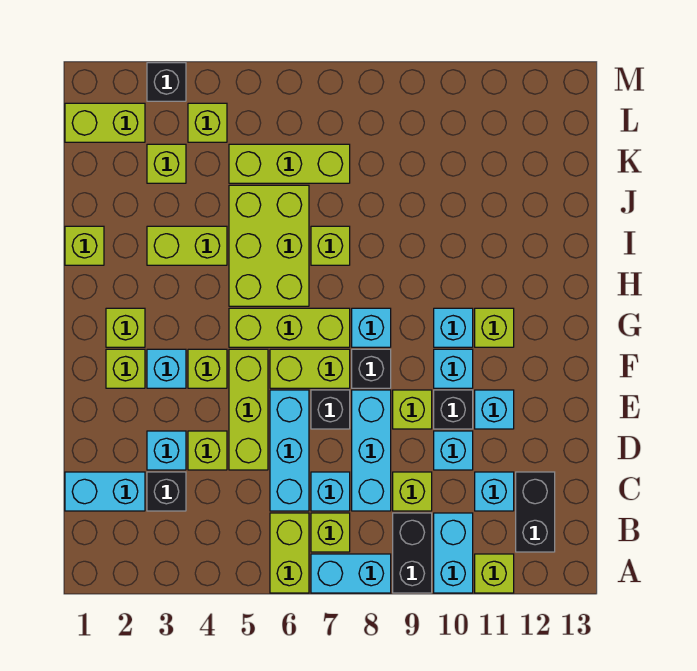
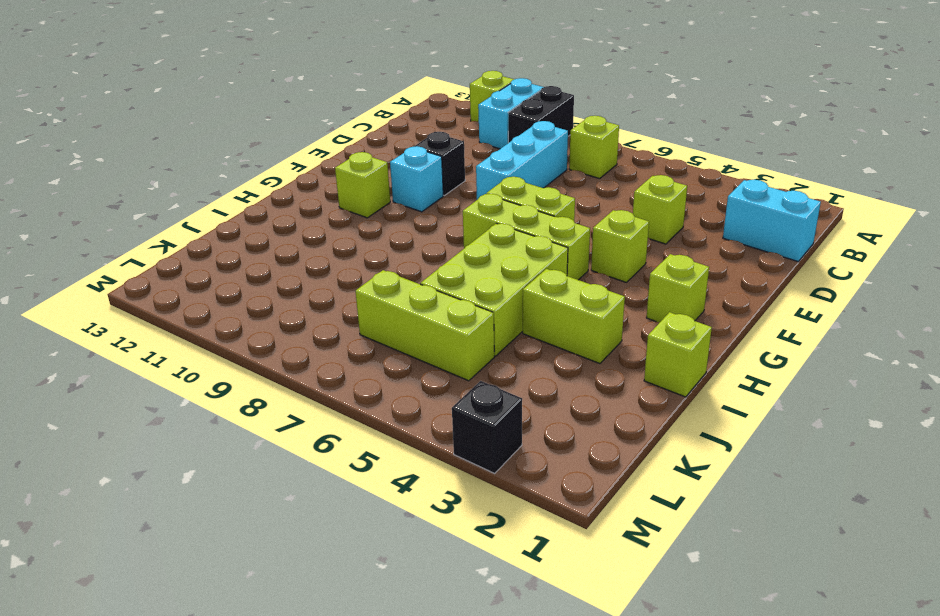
none -> lime 1x2 brick [270,513,309,593]
none -> cyan 1x2 brick [311,554,391,593]
none -> black 1x2 brick [516,472,555,552]
none -> black 1x1 brick [147,472,186,511]

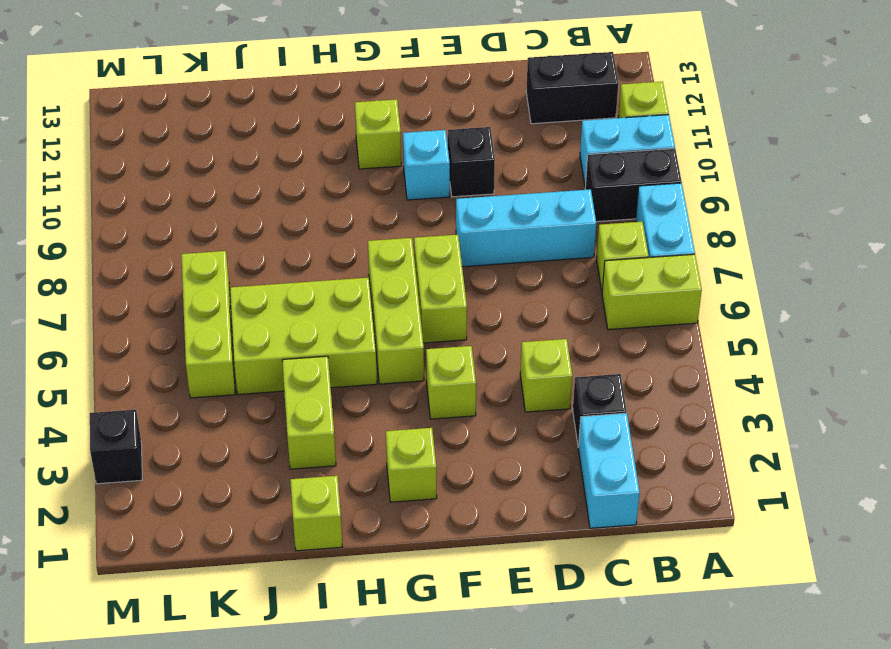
none -> cyan 1x3 brick [270,390,309,511]
none -> cyan 1x1 brick [311,472,350,511]
none -> lime 1x1 brick [393,472,432,511]
none -> cyan 1x1 brick [475,472,514,511]

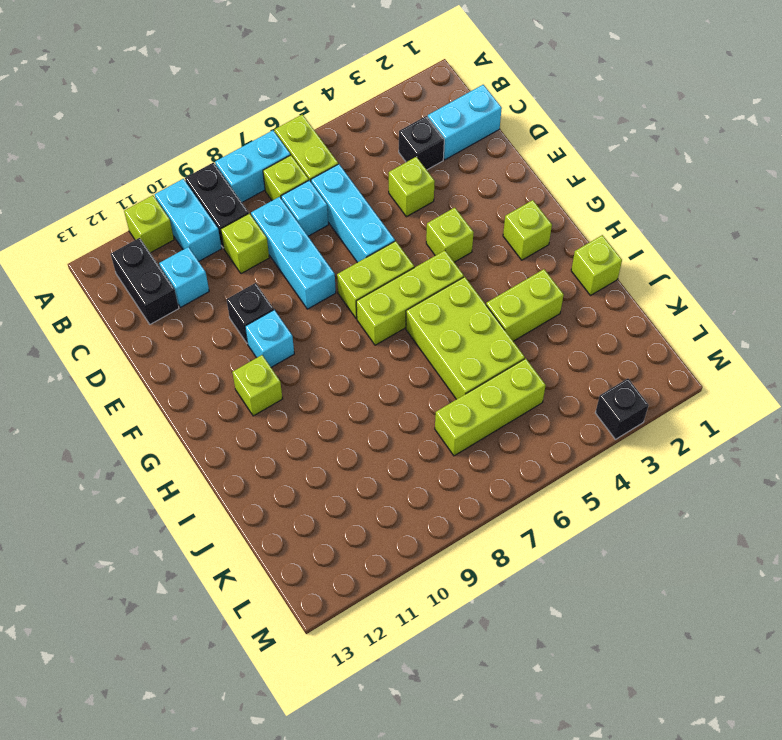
none -> cyan 1x1 brick [147,431,186,470]
none -> lime 1x3 brick [229,349,268,470]
none -> cyan 1x1 brick [434,431,473,470]
none -> black 1x1 brick [311,390,350,429]

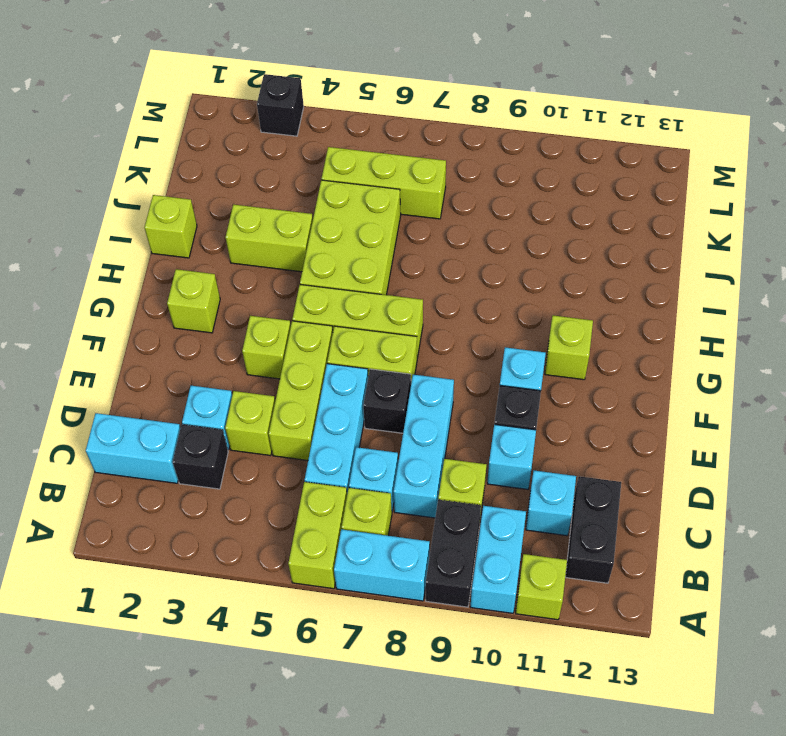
none -> lime 1x1 brick [393,390,432,429]
none -> cyan 1x1 brick [475,390,514,429]
none -> lime 1x1 brick [106,349,145,388]
none -> cyan 1x1 brick [147,349,186,388]

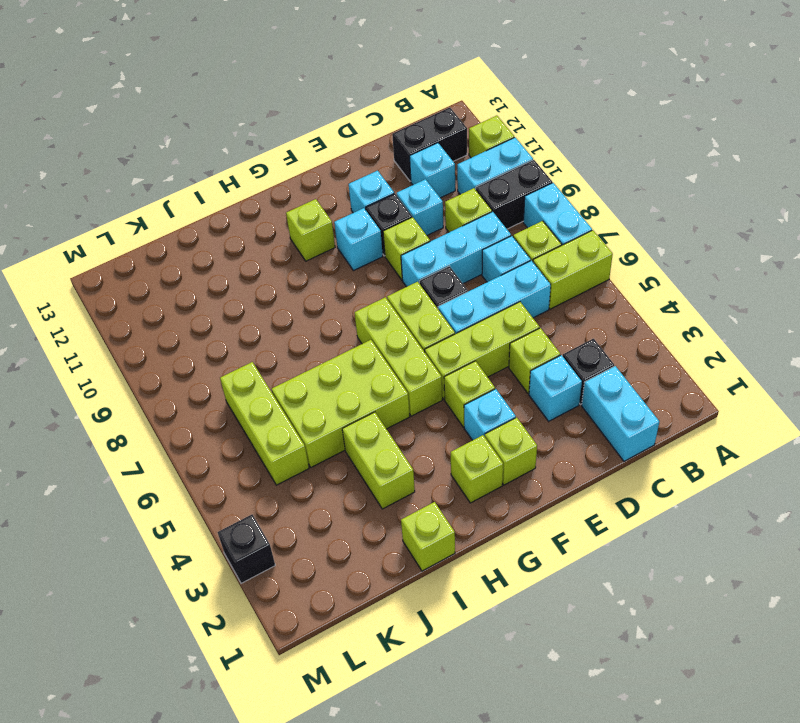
none -> black 1x1 brick [352,349,391,388]
none -> cyan 1x1 brick [352,308,391,347]
none -> cyan 1x1 brick [434,308,473,347]
none -> lime 1x1 brick [311,226,350,265]

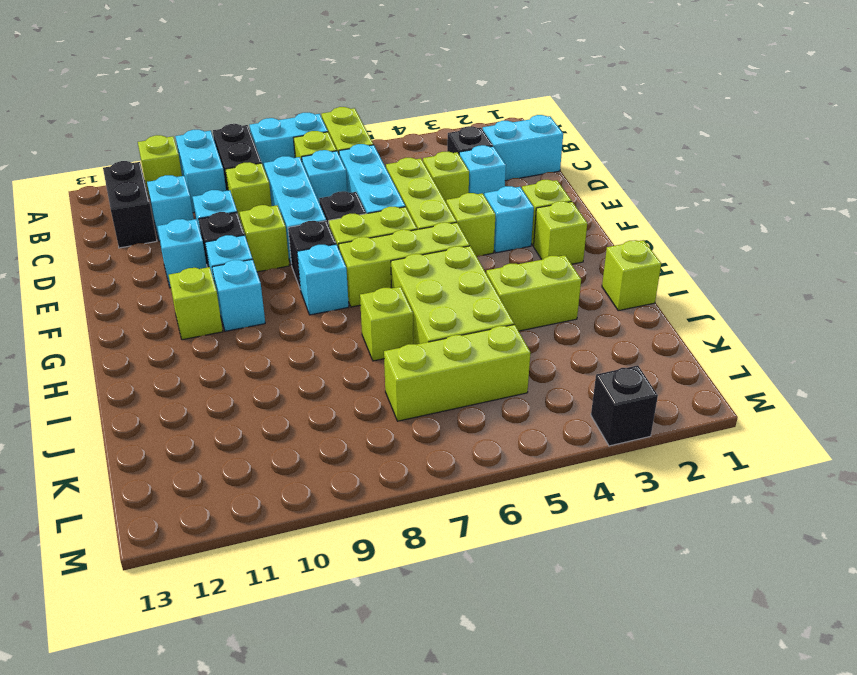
none -> lime 1x1 brick [147,144,186,183]
none -> lime 1x2 brick [65,103,145,142]
none -> lime 1x1 brick [188,103,227,142]

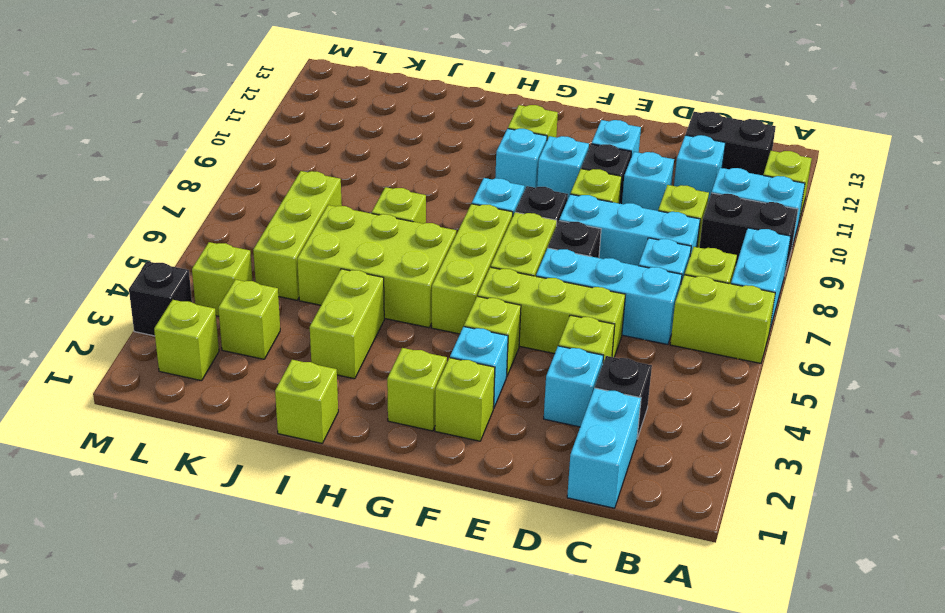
lime 1x1 brick [154,300,219,381] -> lime 1x2 brick [65,103,145,142]

